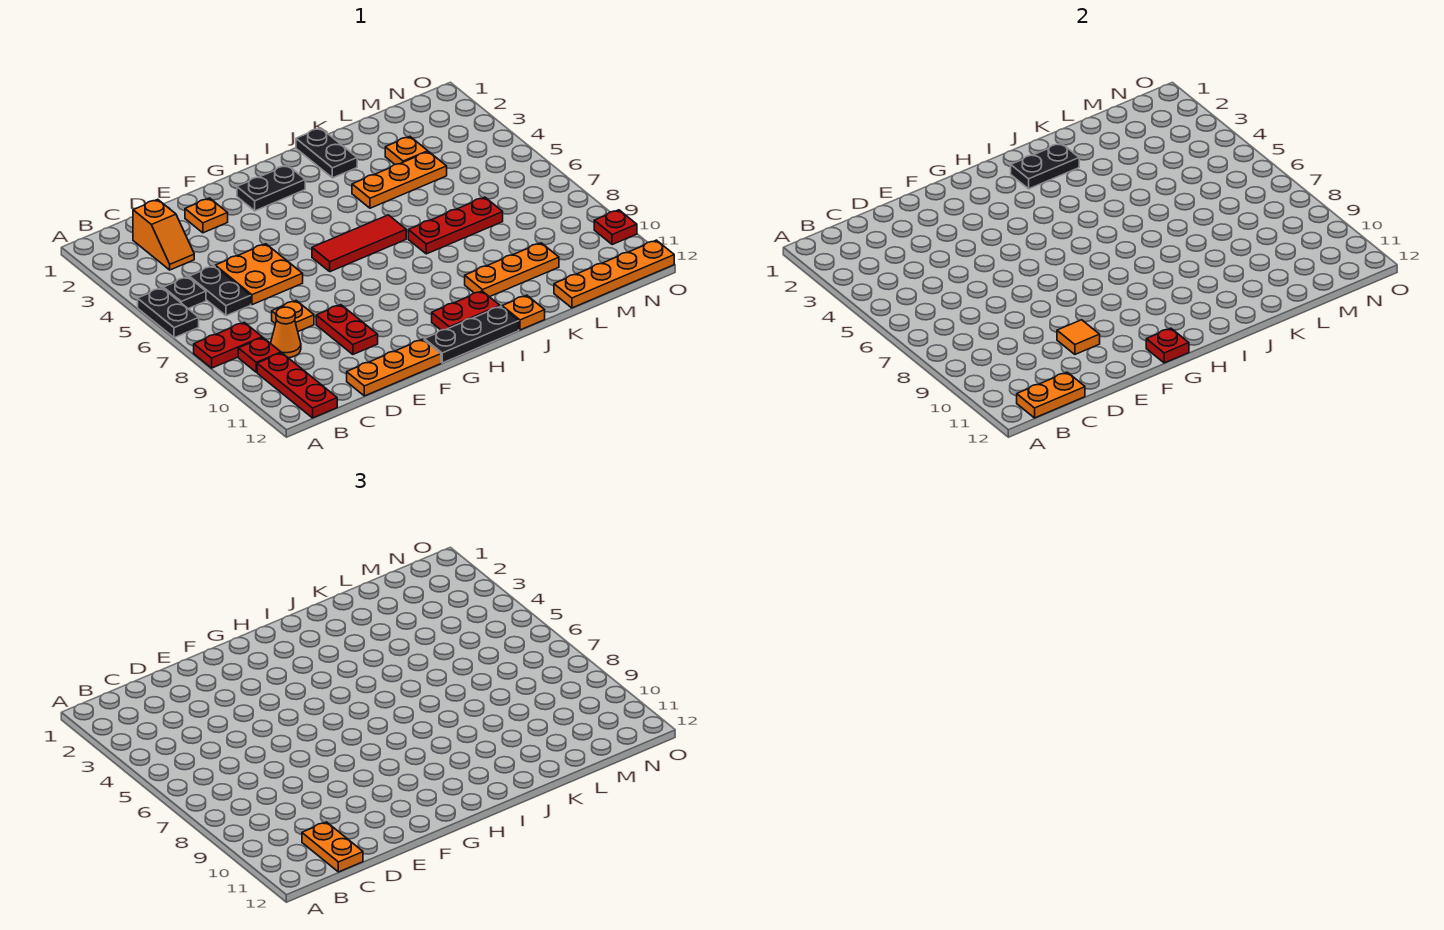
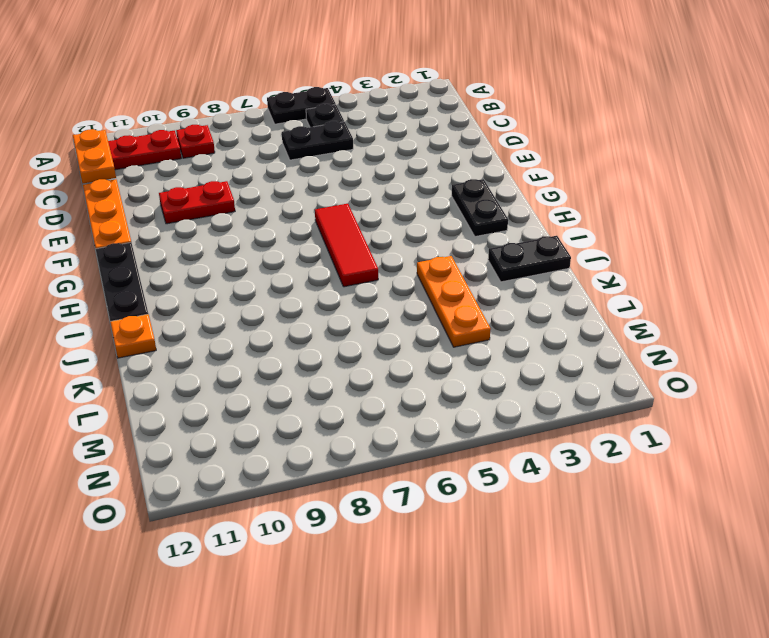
none -> red 1x2 plate [194,322,262,368]
none -> orange 1x2 slope [133,199,194,270]
none -> orange 1x1 cone [271,307,301,358]
none -> orange 2x2 plate [215,244,303,305]

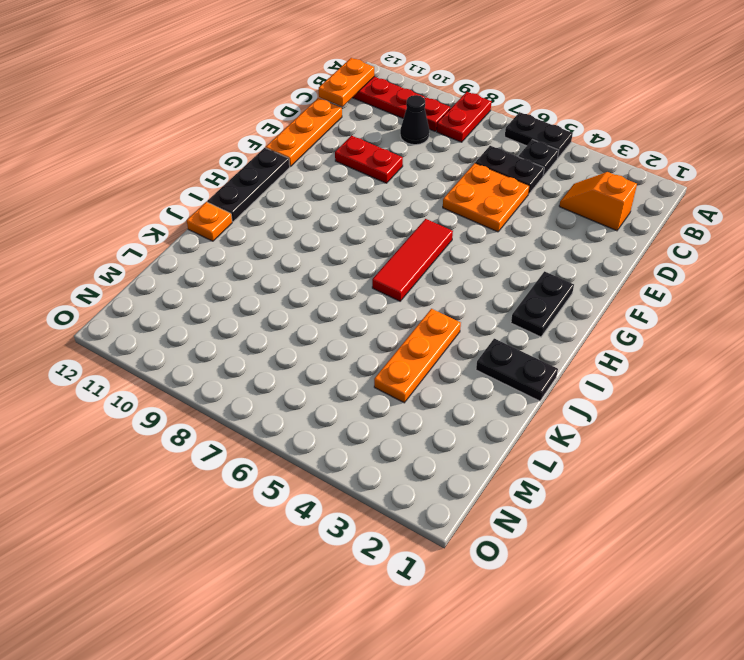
black 1x1 cone [400,95,429,145] -> orange 1x1 cone [271,307,301,358]
none -> orange 1x1 plate [272,301,314,331]
none -> orange 1x1 plate [185,198,228,233]
none -> red 1x2 plate [432,291,500,330]
none -> red 1x3 plate [408,197,503,254]

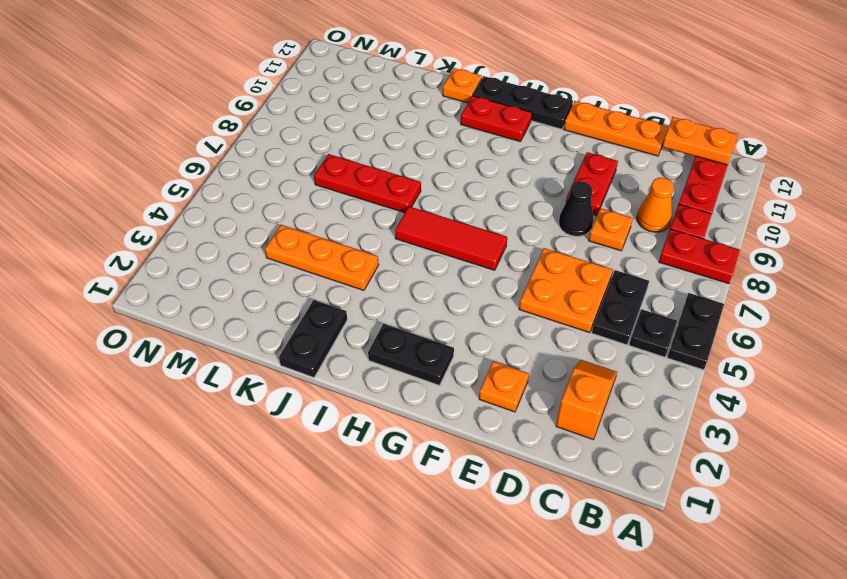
black 1x1 cone [559,182,593,236] -> none
none -> orange 1x3 plate [465,243,559,297]
none -> orange 1x1 plate [385,136,428,164]
none -> orange 1x4 plate [554,240,674,308]
none -> red 1x1 plate [594,210,637,245]

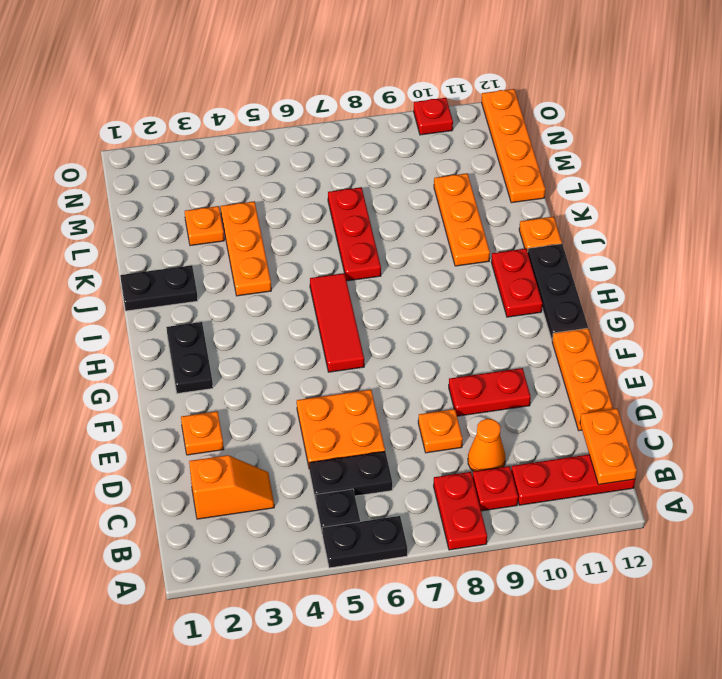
none -> orange 1x1 tile [1057,320,1100,354]
none -> red 1x1 plate [1146,328,1189,363]
none -> black 1x2 plate [1011,143,1079,189]
none -> orange 1x2 plate [302,822,363,872]

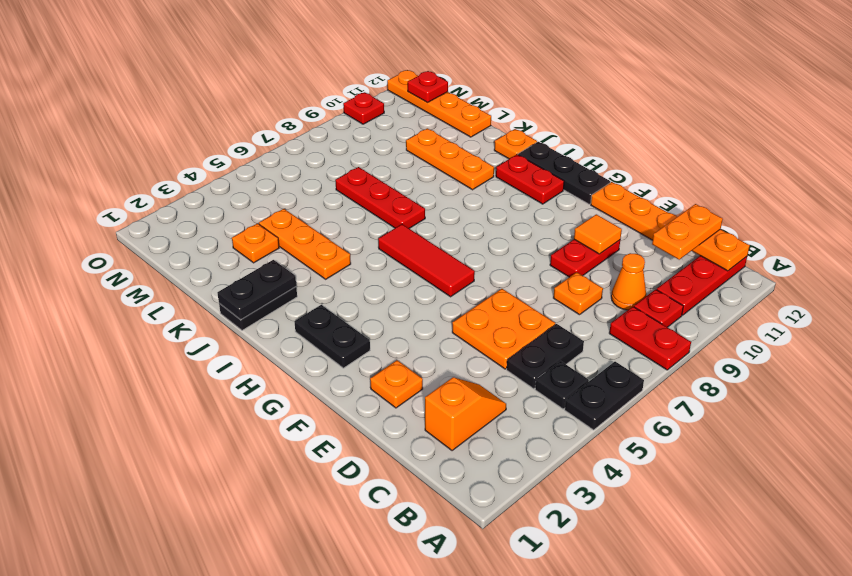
black 1x2 plate [218,260,296,320] -> black 1x2 plate turned to [1011,143,1079,189]
red 1x1 plate [408,71,448,103] -> red 1x1 plate moved to [1146,328,1189,363]

